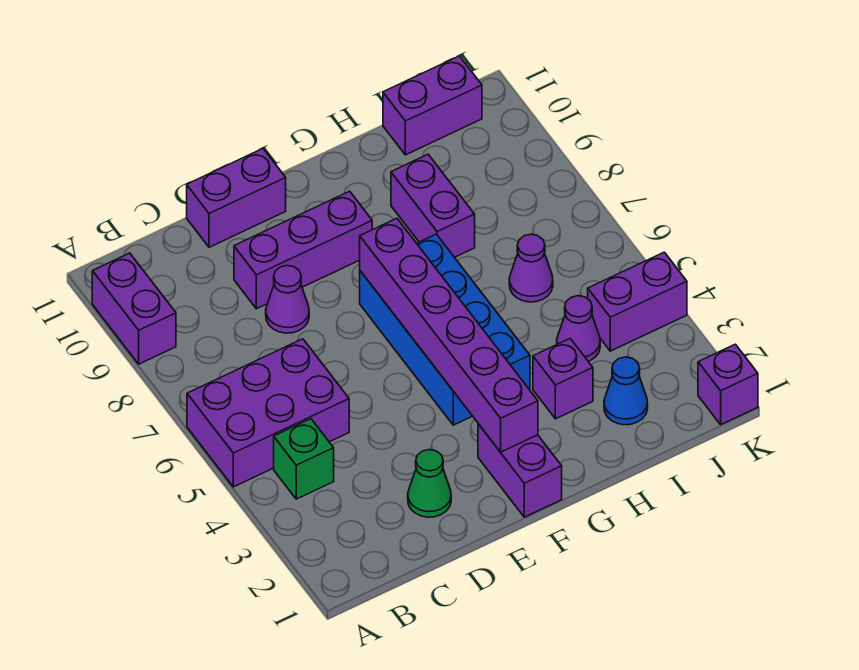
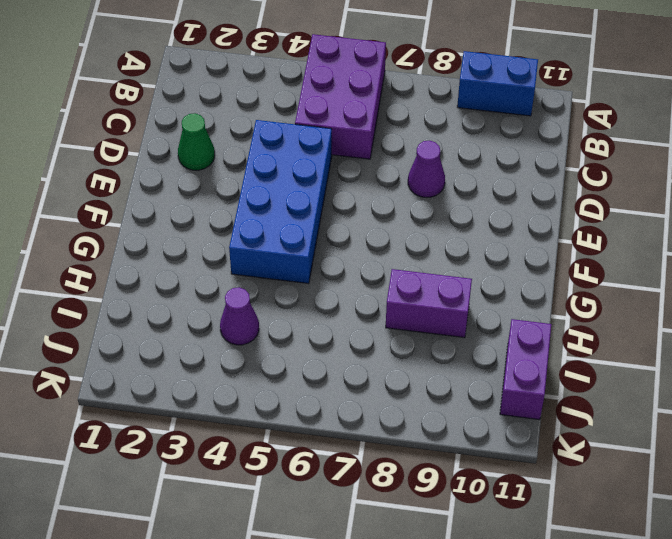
blue 1x2 brick [457,51,538,116] -> purple 1x2 brick [92,253,176,364]
blue 2x4 brick [229,120,332,284] -> blue 2x4 brick turned to [360,234,530,425]
none -> green 1x1 brick [274,419,334,499]
none -> purple 1x3 brick [234,191,372,309]
none -> purple 1x2 brick [187,149,286,247]

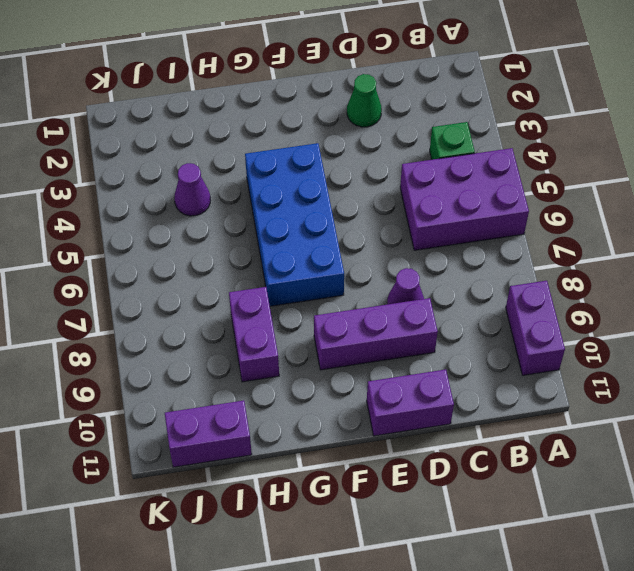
none -> purple 1x2 brick [478,424,562,517]
none -> purple 1x1 brick [533,339,593,419]
none -> blue 1x1 cone [604,357,648,425]

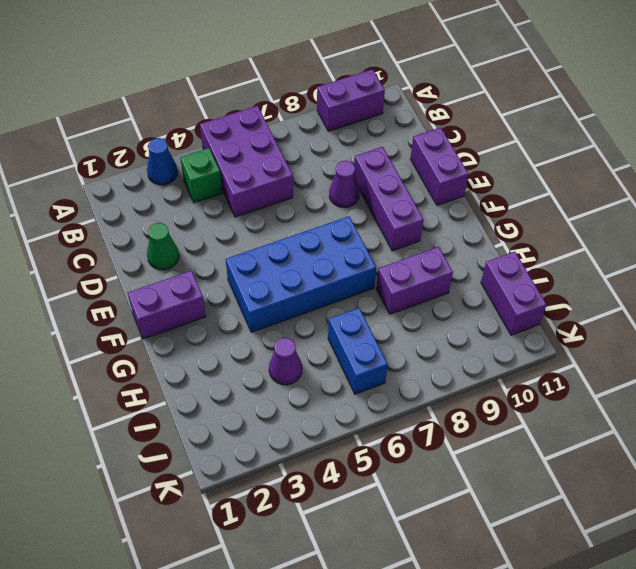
blue 1x1 cone [147,138,178,185] -> blue 1x1 cone moved to [604,357,648,425]
blue 1x2 brick [328,308,388,394] -> purple 1x1 cone [509,234,553,302]
none -> purple 1x1 brick [533,339,593,419]
none -> purple 1x2 brick [588,252,687,351]
none -> purple 1x1 brick [698,344,758,424]

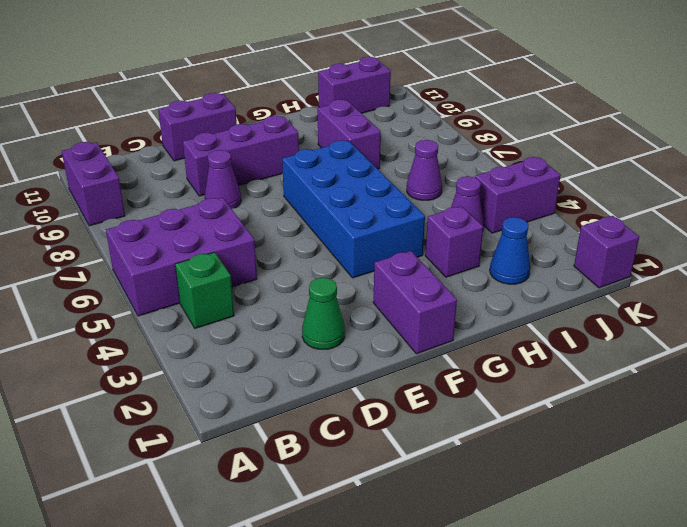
none -> purple 1x6 brick [360,218,538,452]

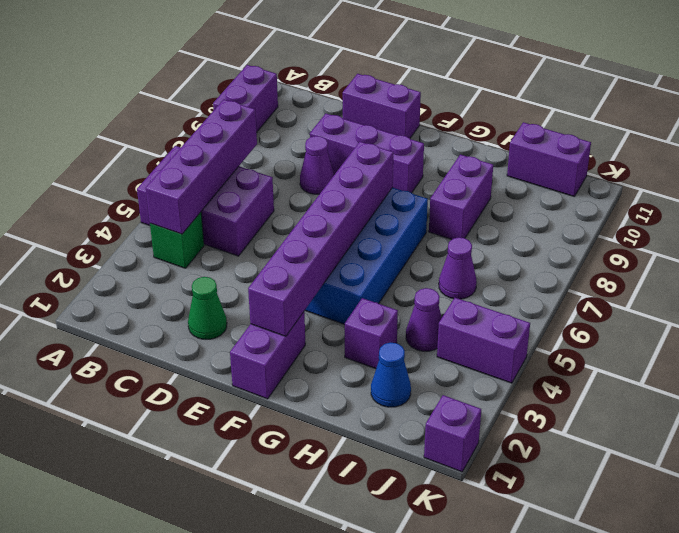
purple 1x4 brick [146,100,257,234] -> none

